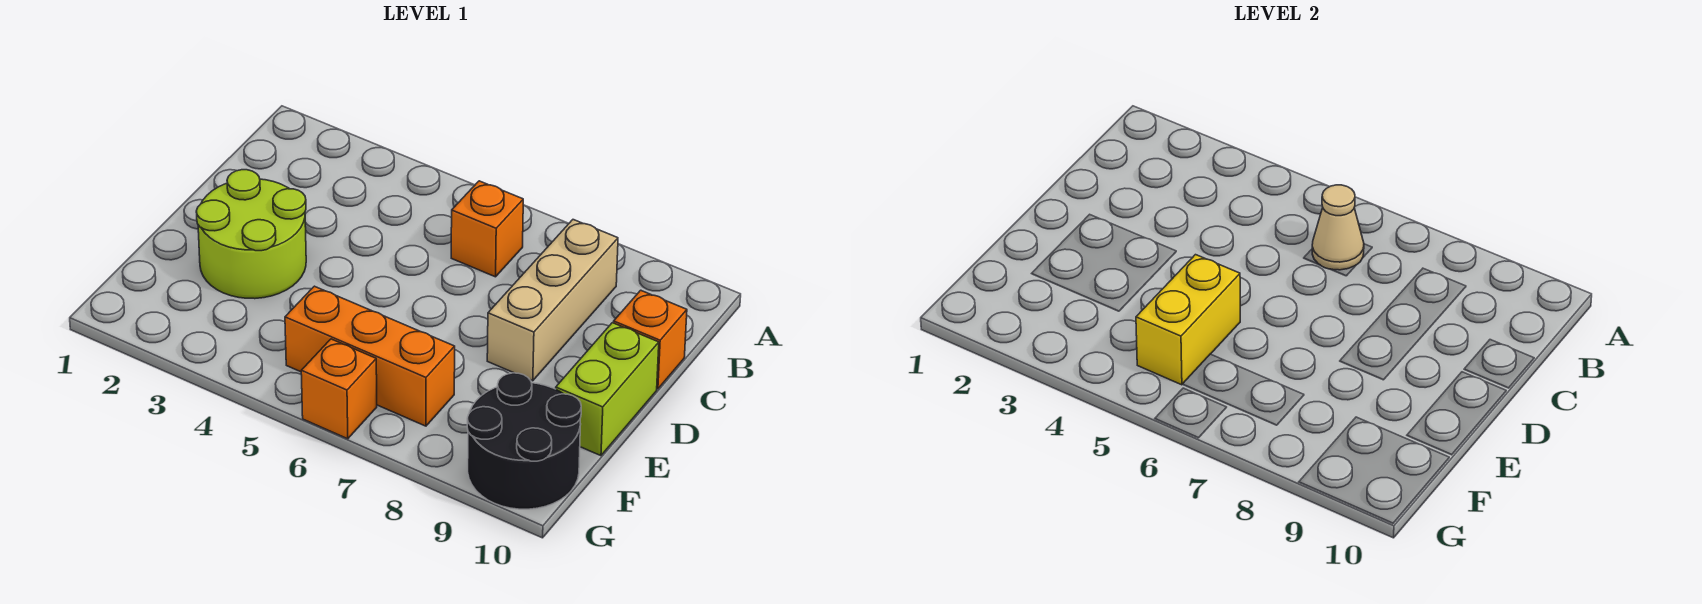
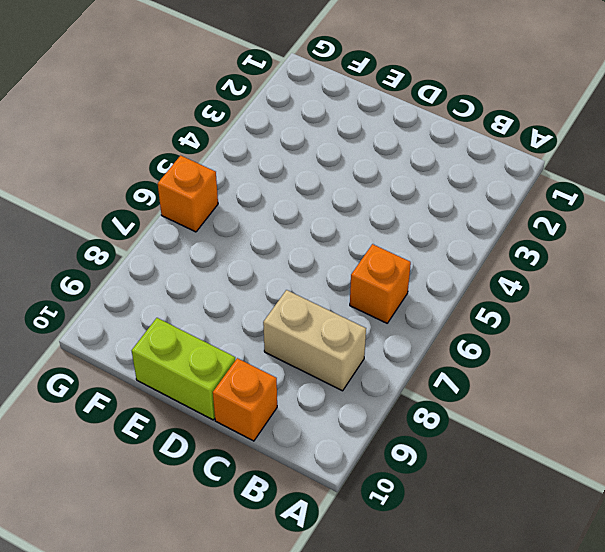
tan 1x2 brick [263,290,366,391] -> tan 1x3 brick [487,220,618,381]
none -> lime 2x2 round brick [196,170,306,299]
none -> orange 1x3 brick [285,286,455,426]

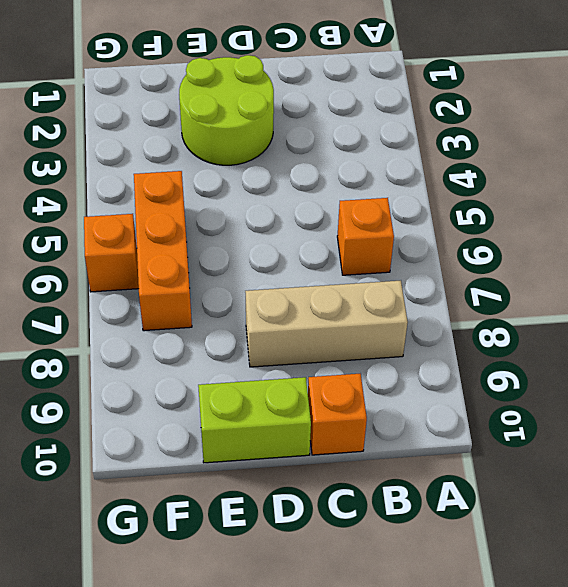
none -> black 2x2 round brick [467,373,581,509]
none -> tan 1x1 cone [1312,185,1364,270]

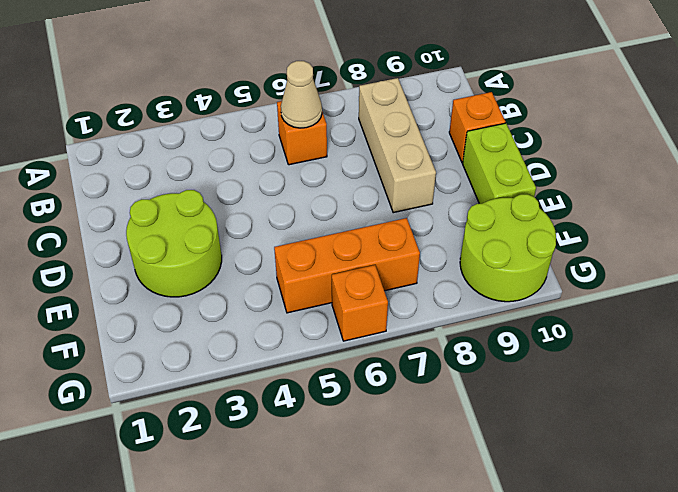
lime 2x2 round brick [460,194,556,302] -> black 2x2 round brick [467,373,581,509]
none -> yellow 1x2 brick [1136,255,1240,385]

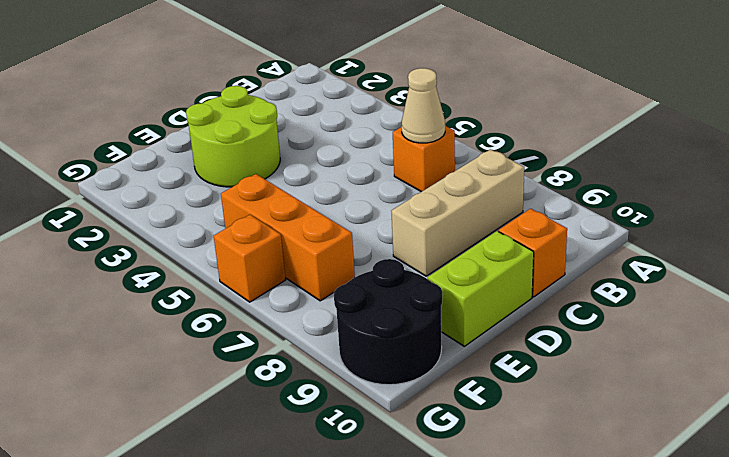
none -> yellow 1x2 brick [1136,255,1240,385]

